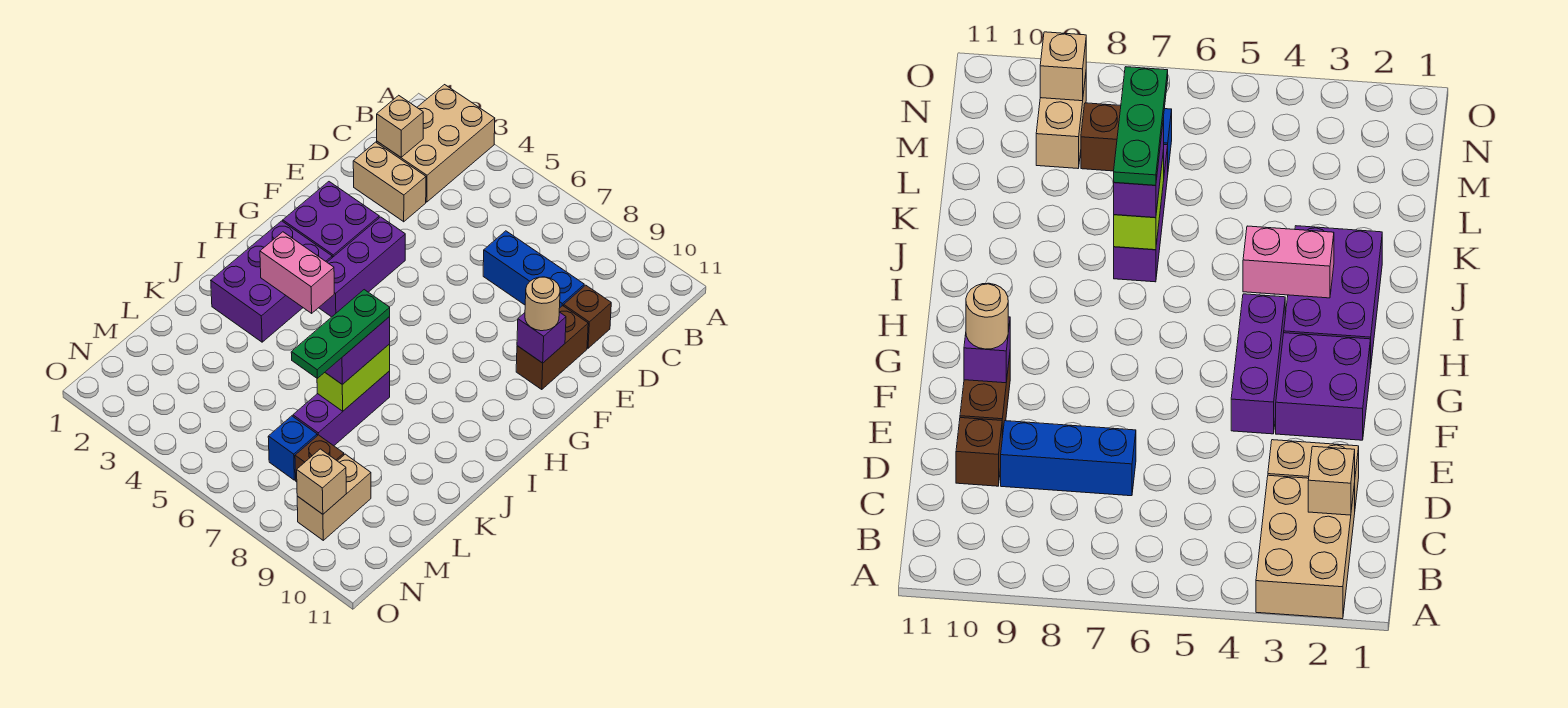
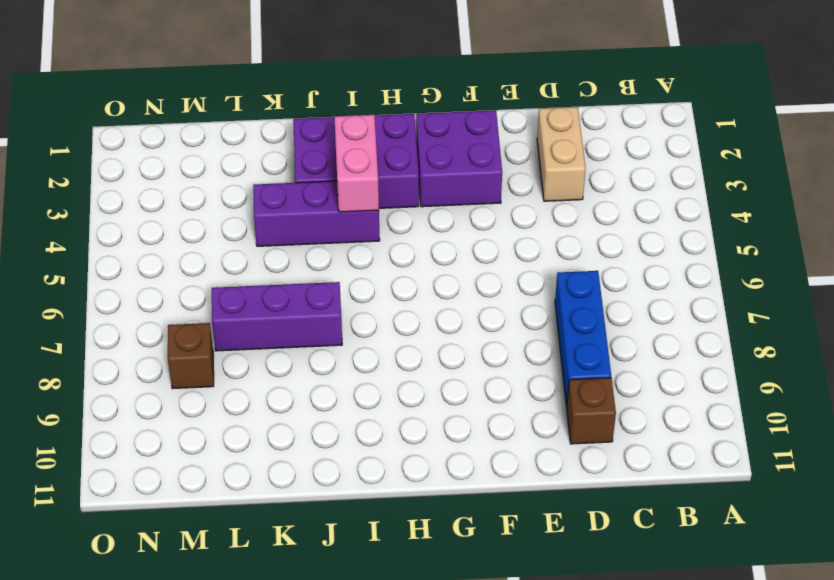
purple 1x3 brick [253,181,380,246] -> purple 1x3 brick moved to [319,217,405,317]
none -> tan 2x3 brick [377,85,495,202]
none -> brown 1x2 brick [516,306,588,389]
none -> blue 1x1 brick [268,416,317,480]

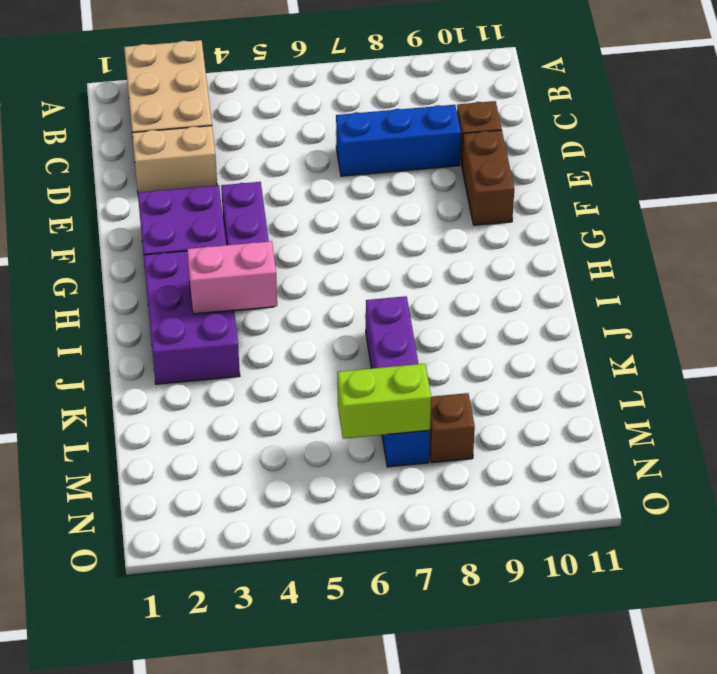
lime 1x2 brick [337,364,431,439] -> lime 1x2 brick turned to [317,344,390,411]
none -> tan 1x2 brick [297,454,371,540]
none -> tan 1x1 brick [377,95,423,157]
none -> purple 1x1 brick [517,312,566,363]

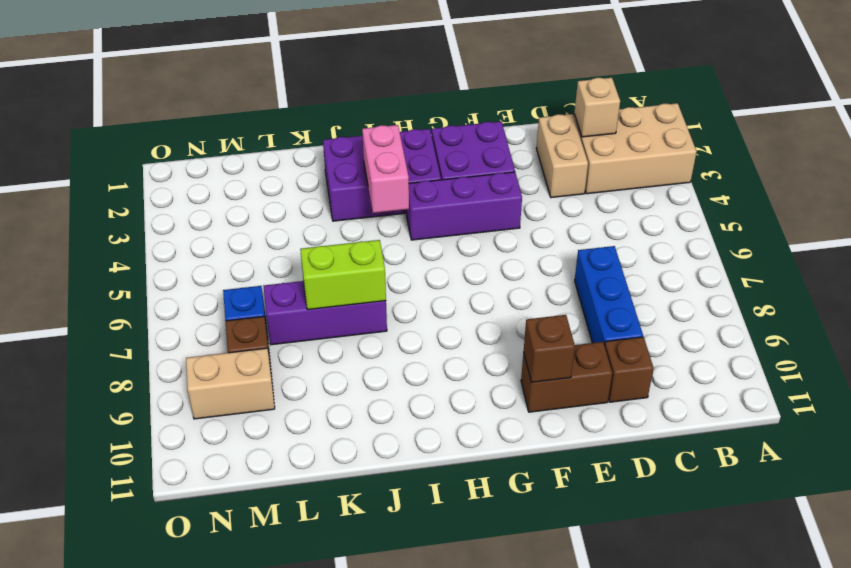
brown 1x1 brick [524,315,575,382] -> purple 1x1 brick [517,312,566,363]
none -> tan 1x1 brick [297,449,346,514]
none -> tan 1x1 round brick [525,277,560,331]
none -> purple 1x2 brick [325,317,390,384]

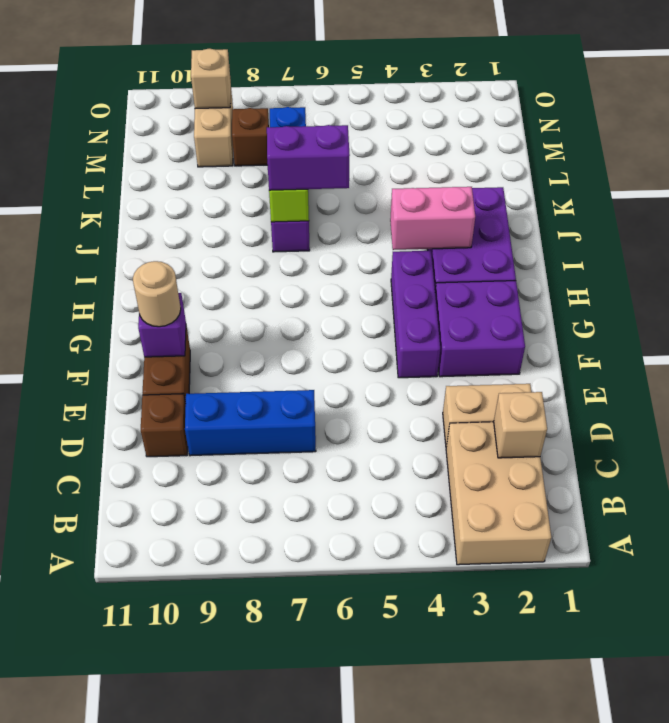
purple 1x2 brick [267,125,350,190] -> purple 1x2 brick turned to [325,317,390,384]
none -> green 1x3 plate [291,290,390,378]

